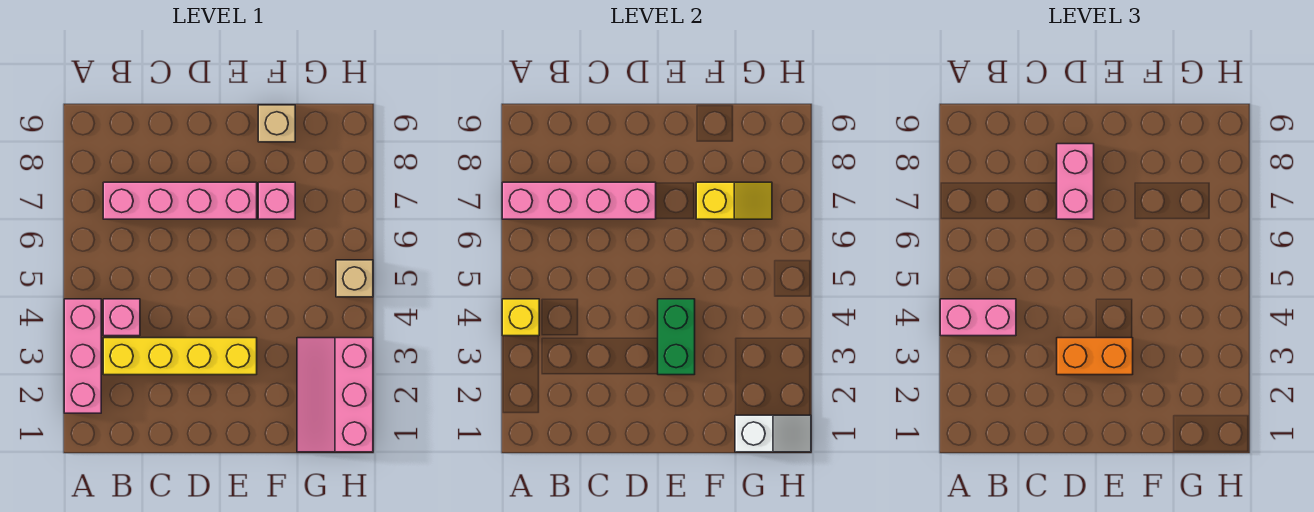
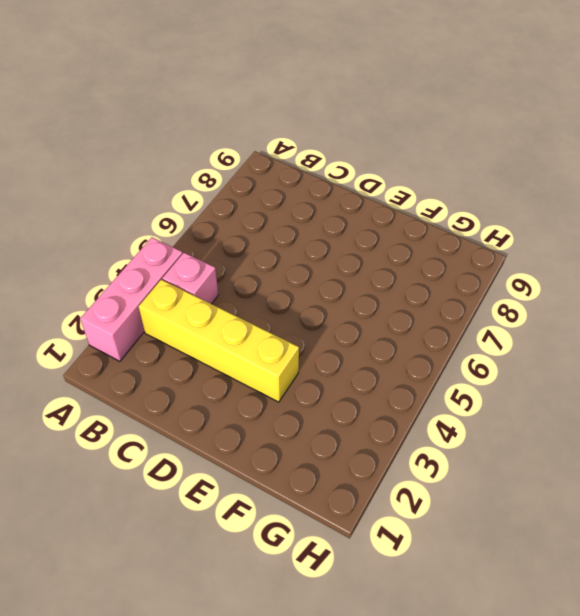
none -> pink 1x4 brick [103,182,257,219]
none -> pink 1x1 brick [258,182,295,219]
none -> tan 1x1 brick [258,105,295,142]

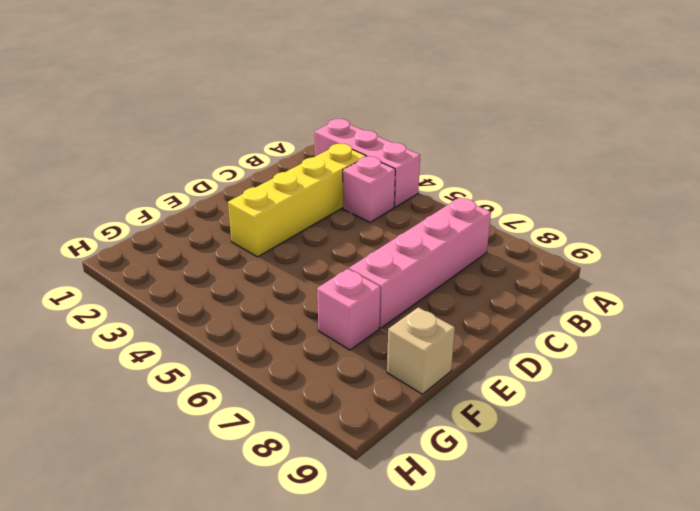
none -> pink 2x3 slope [297,338,373,452]
none -> tan 1x1 brick [336,260,373,297]
none -> yellow 1x1 brick [502,299,539,336]

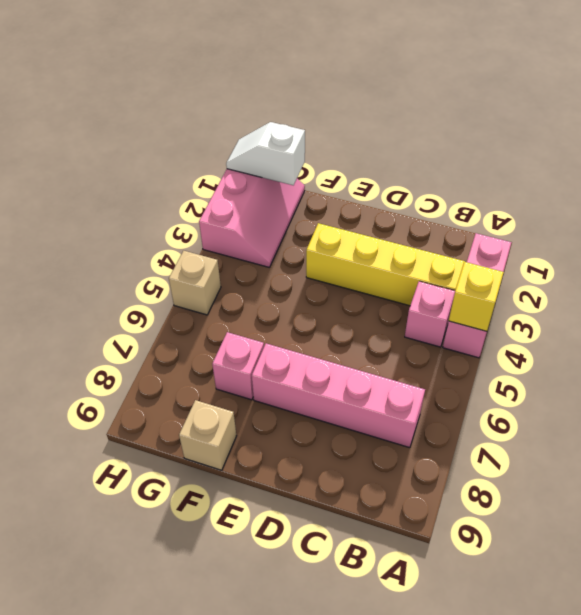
none -> pink 1x4 brick [502,182,656,219]
none -> green 1x2 brick [658,299,695,375]
none -> yellow 1x2 slope [696,182,772,219]

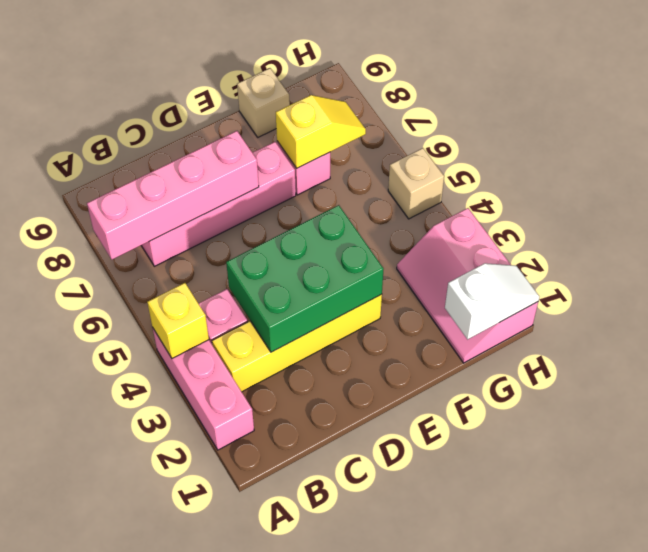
green 2x3 brick [226,205,383,352] -> green 1x2 brick [658,299,695,375]
none -> pink 1x2 brick [940,299,1016,336]
none -> orange 1x2 brick [1057,338,1133,375]
none -> pink 1x2 brick [1057,144,1094,219]

